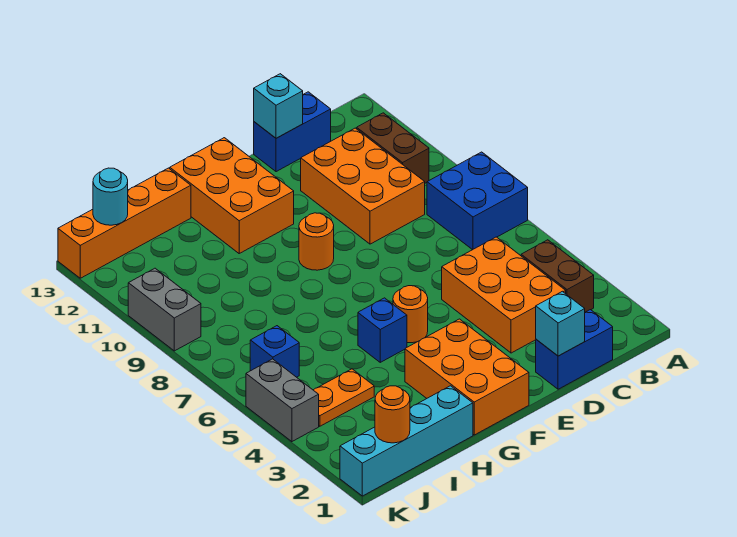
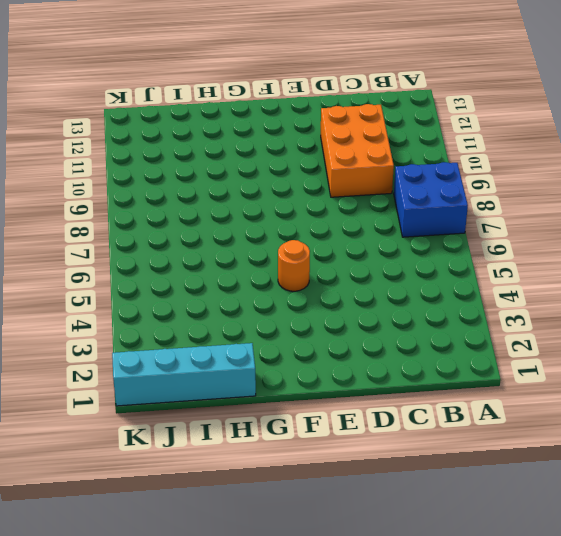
none -> brown 1x2 brick [521,240,594,312]
none -> brown 1x2 brick [357,113,429,183]
none -> blue 1x2 brick [536,310,613,389]

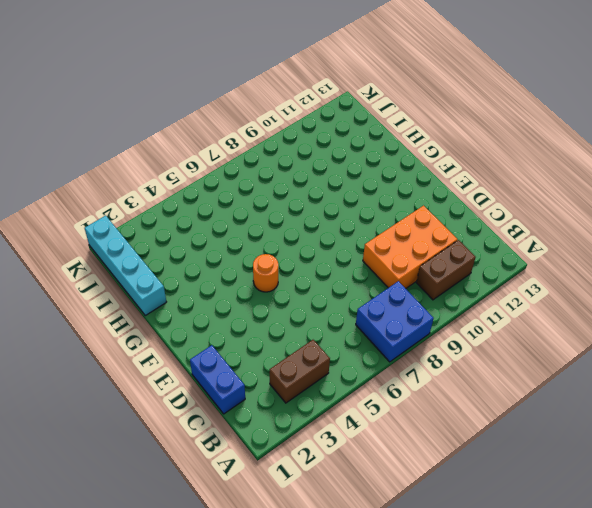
none -> orange 2x3 brick [442,237,566,353]
none -> blue 1x2 brick [254,92,331,172]
none -> orange 2x3 brick [405,319,529,435]

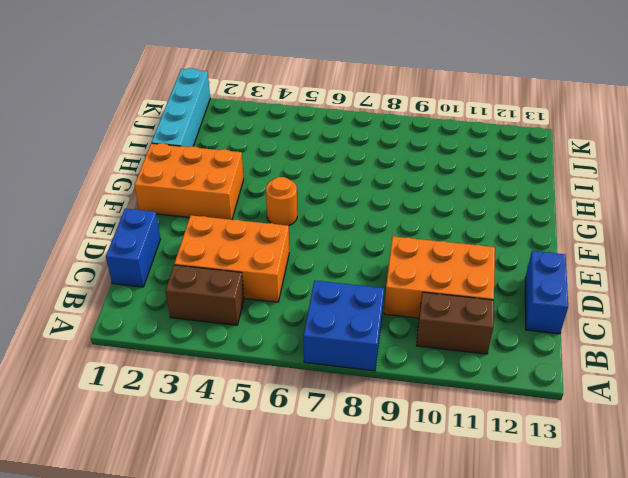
none -> orange 1x1 round brick [299,213,334,270]
none -> orange 2x3 brick [170,138,294,253]
none -> blue 1x1 brick [358,298,407,362]

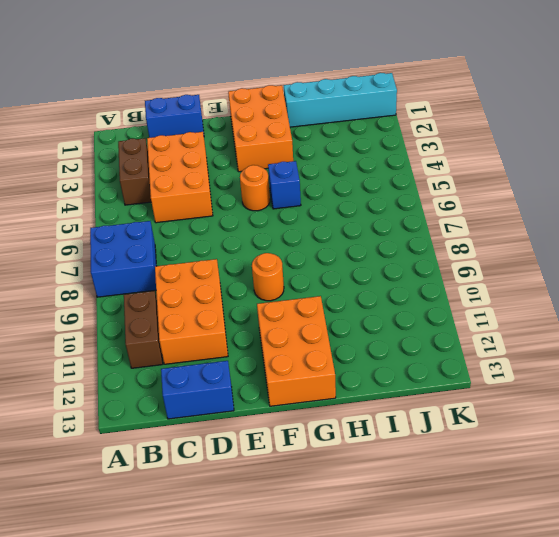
none -> orange 1x4 brick [58,168,191,278]
none -> orange 1x2 plate [314,369,374,426]
none -> blue 1x1 brick [250,326,299,377]

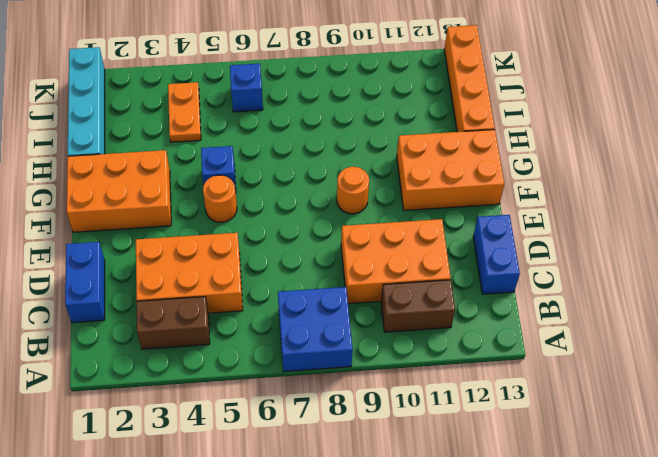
none -> grey 1x2 brick [246,359,319,442]
none -> grey 1x2 brick [128,268,201,351]
none -> cyan 1x1 brick [536,291,585,356]

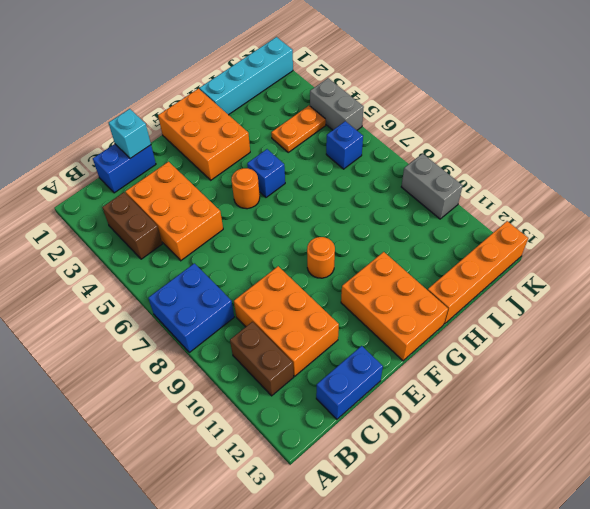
none -> cyan 1x1 brick [254,74,303,138]
none -> orange 1x1 round brick [375,386,410,443]
none -> cyan 1x1 round brick [93,168,128,225]

